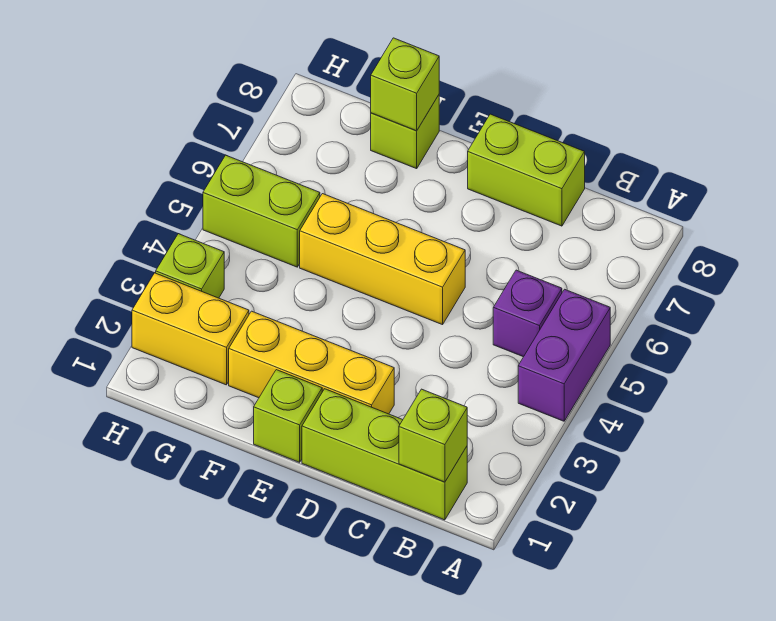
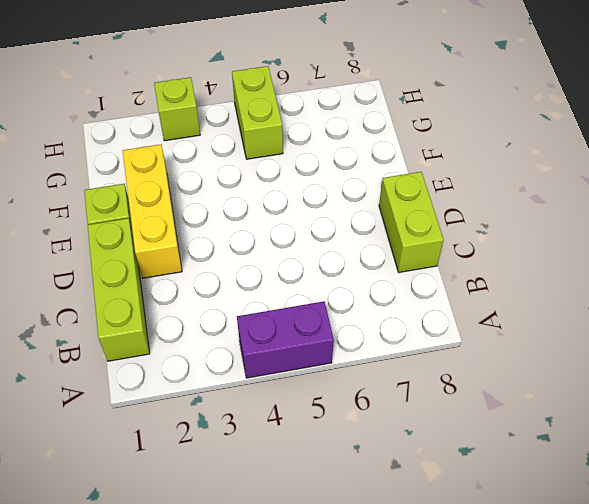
none -> purple 1x1 brick [493,270,562,357]
none -> yellow 1x3 brick [300,194,465,325]
none -> lime 1x1 brick [371,95,439,169]

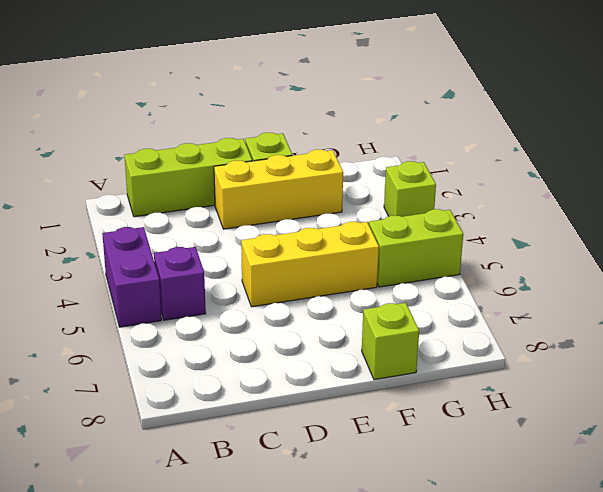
none -> lime 1x2 brick [468,114,585,226]
none -> yellow 1x2 brick [132,273,249,385]
none -> lime 1x1 brick [399,389,467,482]

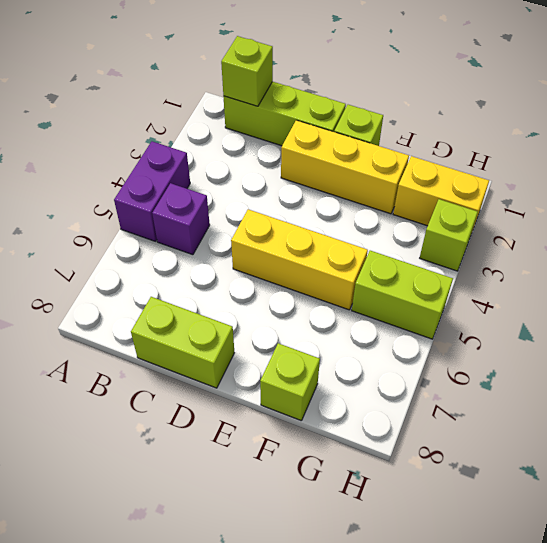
none -> lime 1x1 brick [371,38,439,131]

